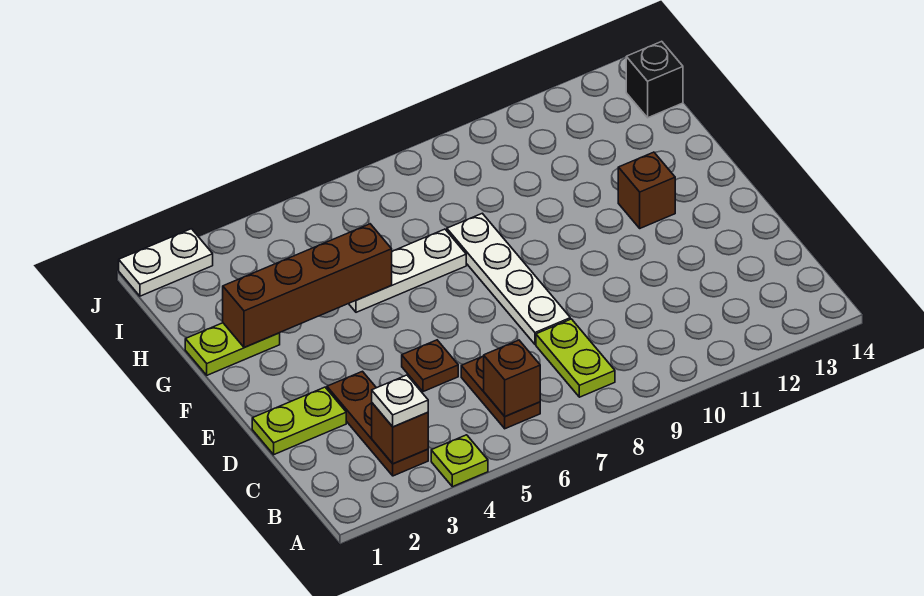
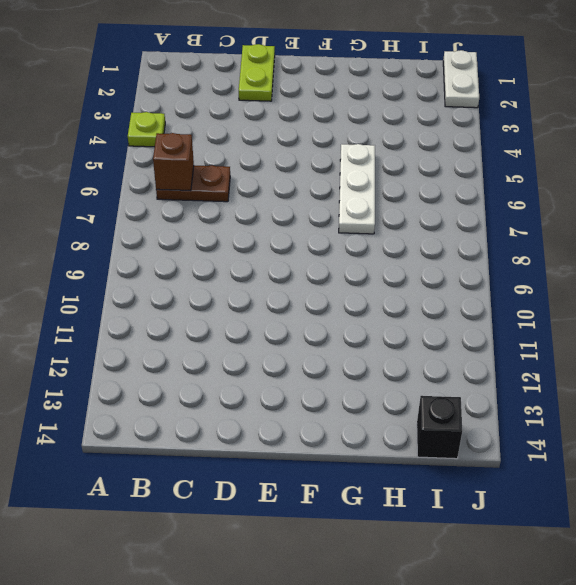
none -> brown 1x3 plate [327,371,428,476]
none -> lime 1x2 plate [536,319,615,397]
none -> brown 1x1 plate [402,340,458,392]

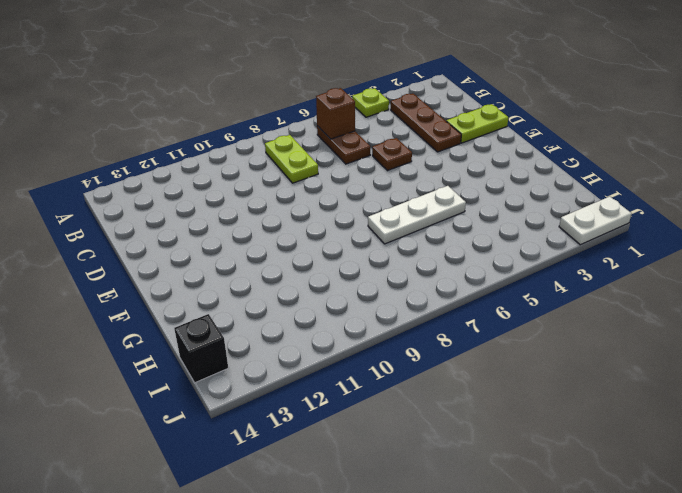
none -> white 1x4 plate [447,213,570,344]
none -> brown 1x1 brick [618,152,675,228]
none -> lime 1x2 plate [185,323,280,375]

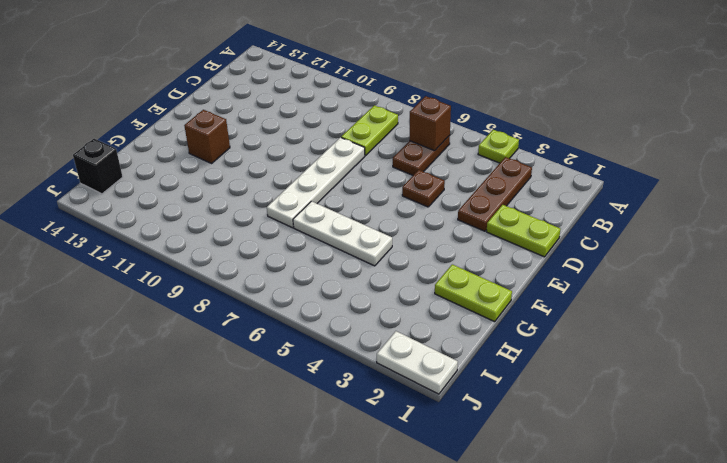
none -> brown 1x1 brick [372,403,428,464]
none -> brown 1x4 brick [223,224,392,348]
none -> white 1x1 plate [372,375,428,427]

